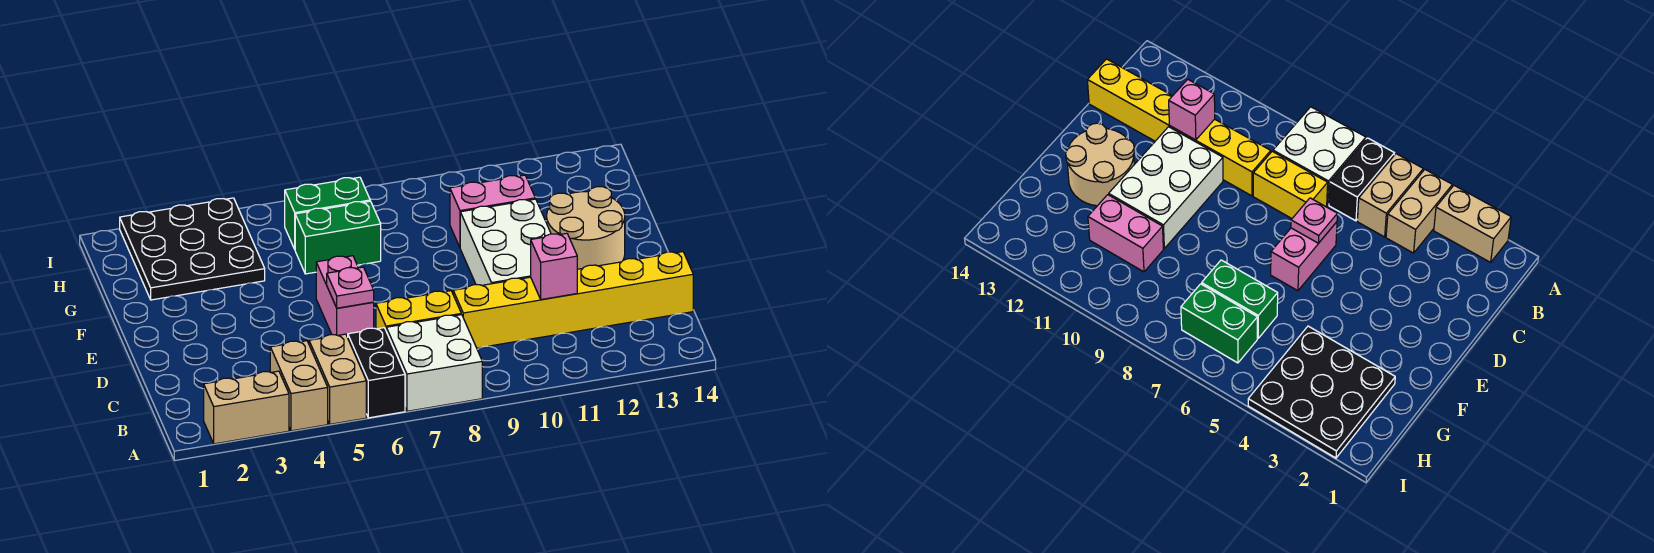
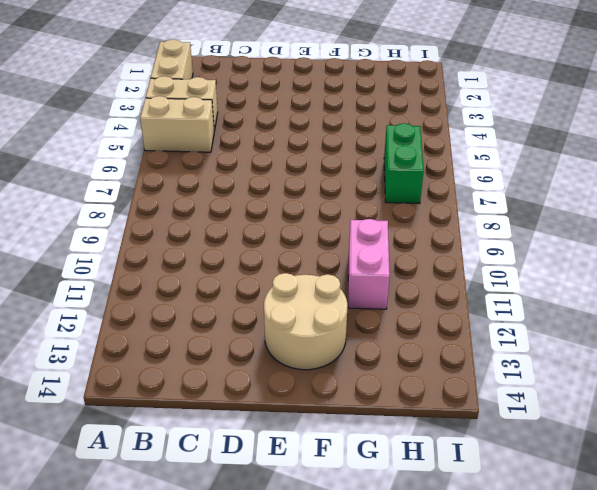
none -> black 1x2 brick [348,328,405,418]
none -> white 2x2 brick [386,315,482,411]
none -> yellow 1x2 brick [376,291,461,330]

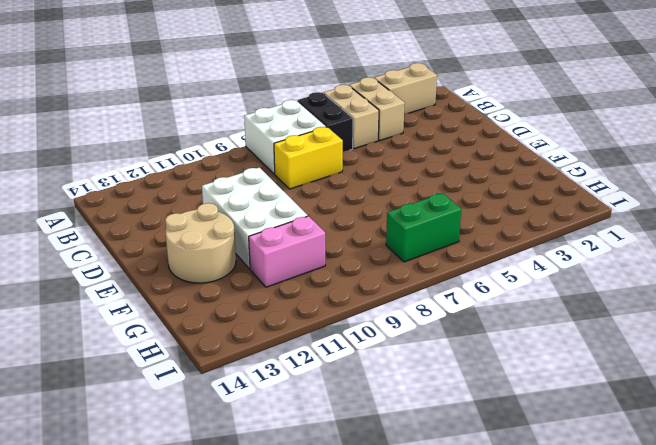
none -> yellow 1x6 brick [453,252,693,348]
none -> pink 1x2 brick [316,256,374,337]
none -> black 3x3 plate [120,198,265,300]

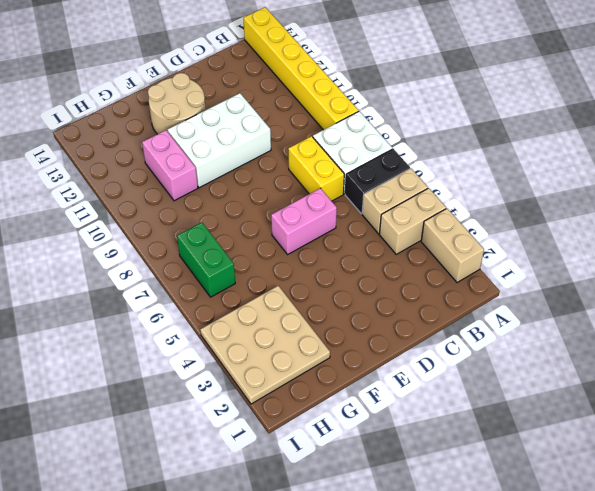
yellow 1x6 brick [244,7,359,130] -> yellow 1x6 brick moved to [453,252,693,348]
tan 3x3 plate [200,286,330,404] -> black 3x3 plate [120,198,265,300]
none -> green 1x2 brick [295,201,381,274]
none -> pink 1x1 brick [531,233,577,300]
none -> pink 1x1 plate [327,267,374,308]

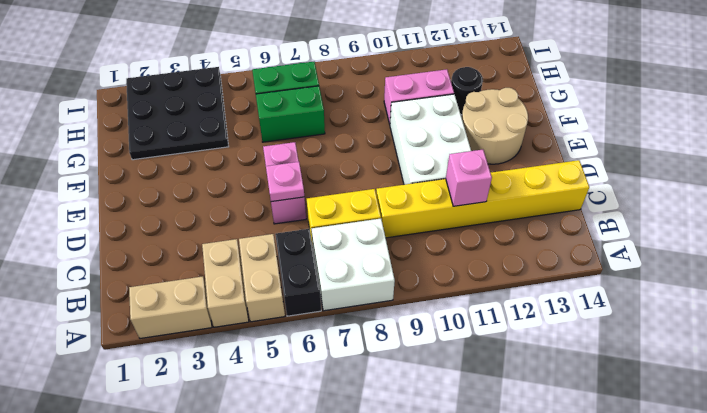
black 1x1 round brick [451,67,483,115] -> none

